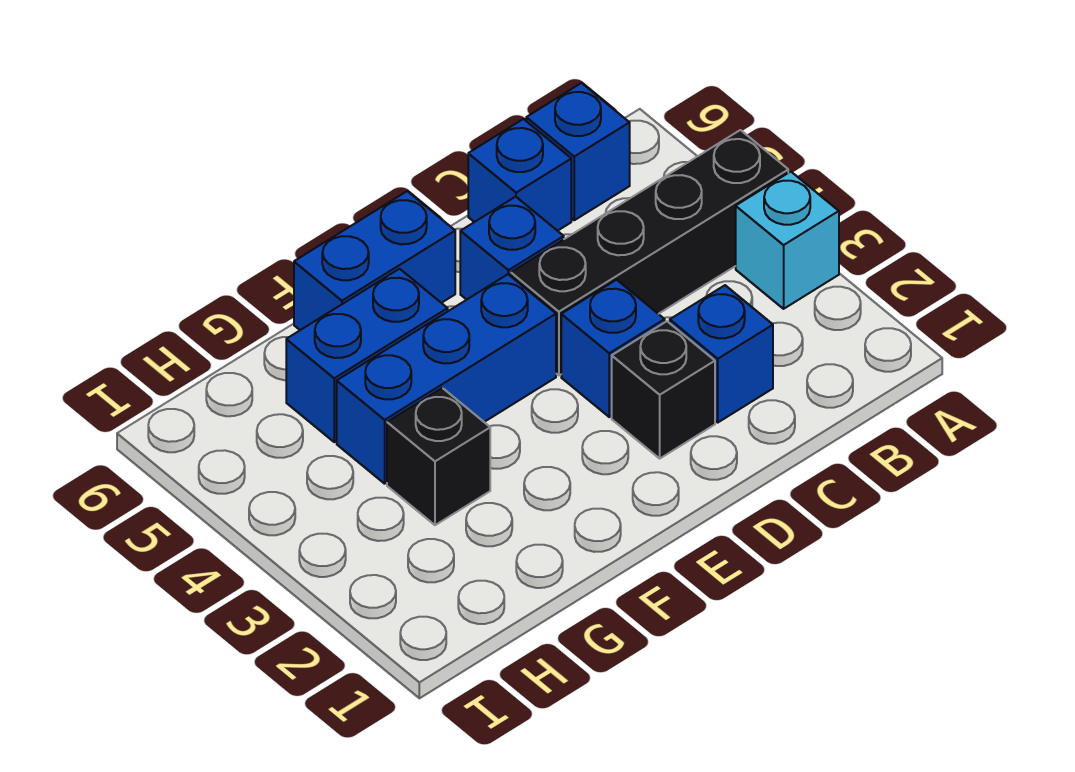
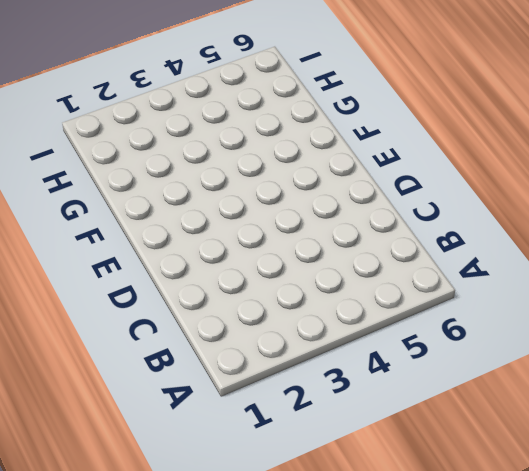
none -> cyan 1x1 brick [736,172,839,309]
none -> black 1x4 brick [511,130,788,375]
none -> blue 1x1 brick [526,83,630,220]

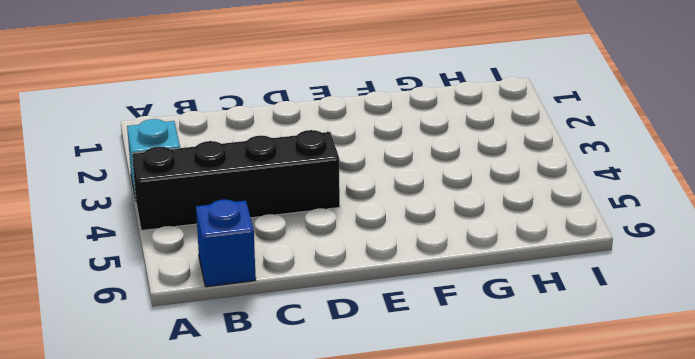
none -> blue 1x1 brick [670,285,773,422]
none -> blue 1x1 brick [468,119,571,231]
none -> black 1x1 brick [612,321,715,458]

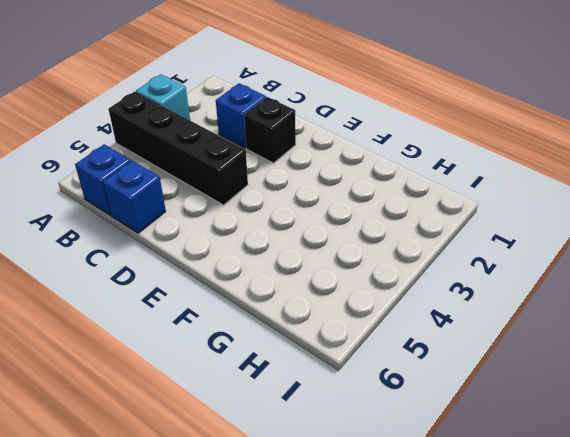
none -> blue 1x1 brick [561,280,665,417]
none -> blue 1x1 brick [460,197,564,300]
none -> blue 1x3 brick [337,274,556,484]

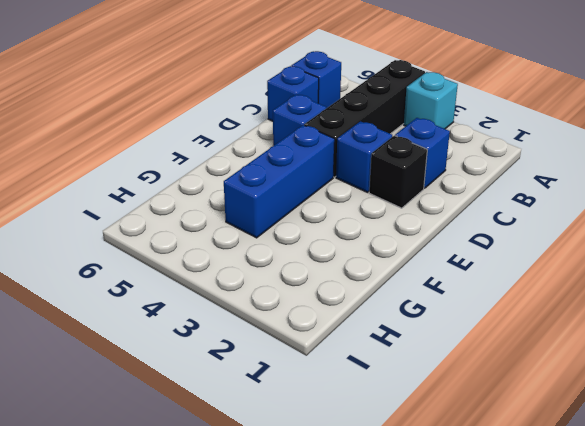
none -> blue 1x2 brick [294,191,455,330]
none -> blue 1x2 brick [286,269,448,442]
none -> black 1x1 brick [387,388,490,525]

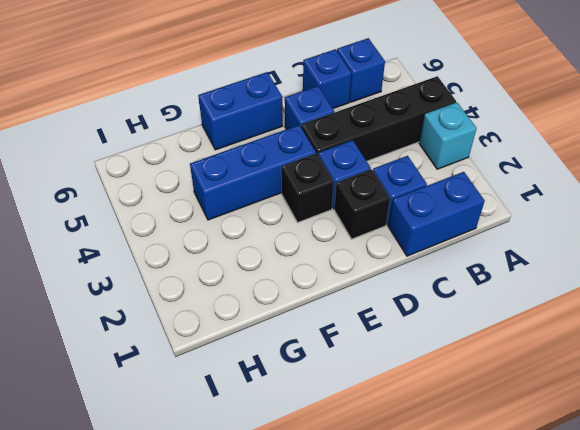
blue 1x2 brick [388,172,485,256] -> blue 1x2 brick moved to [286,269,448,442]
black 1x1 brick [281,153,334,222] -> black 1x1 brick moved to [387,388,490,525]

